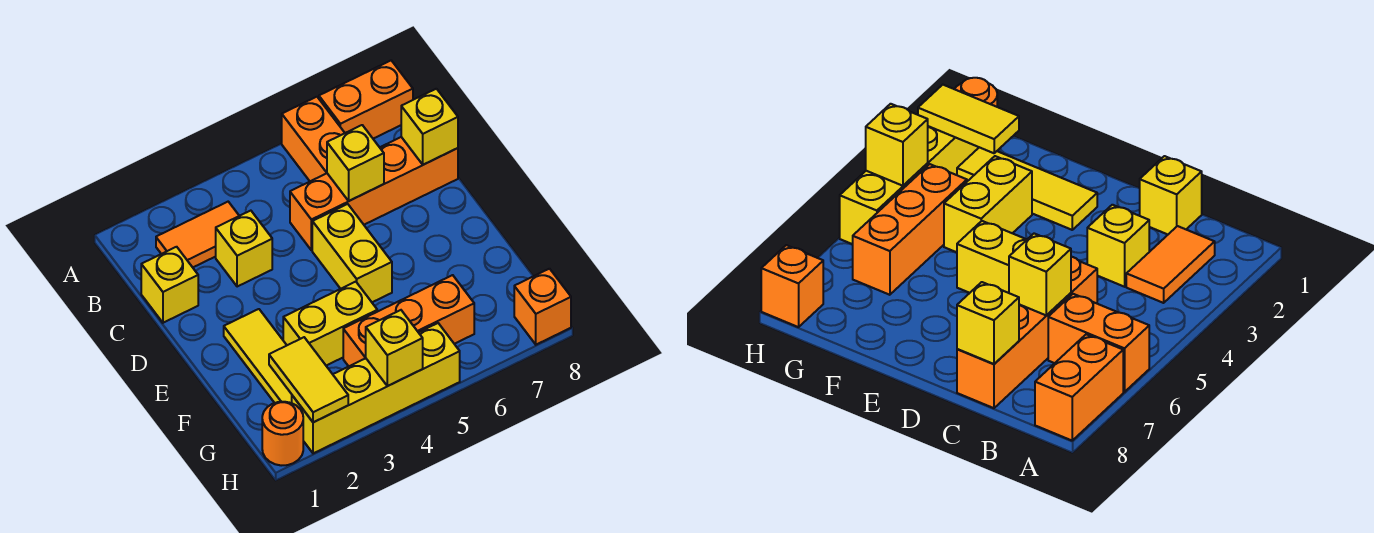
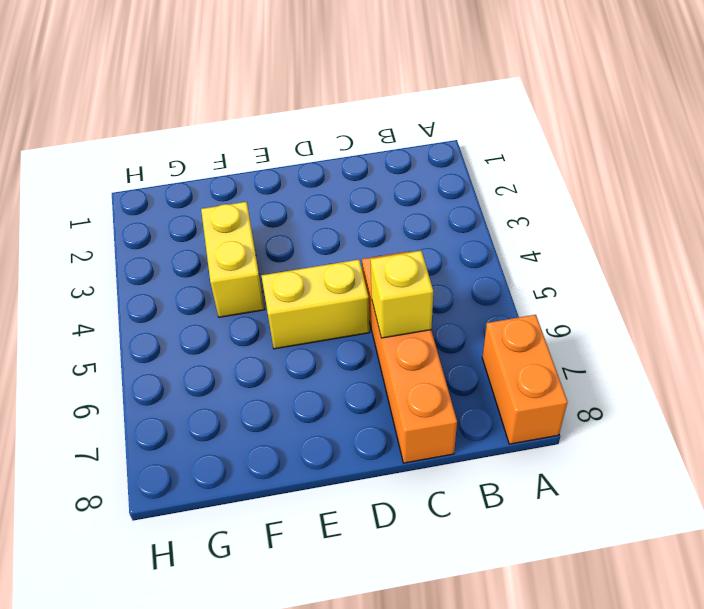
none -> orange 1x2 brick [282,97,344,181]
none -> orange 1x2 tile [156,202,239,267]
none -> yellow 1x1 brick [141,247,198,323]

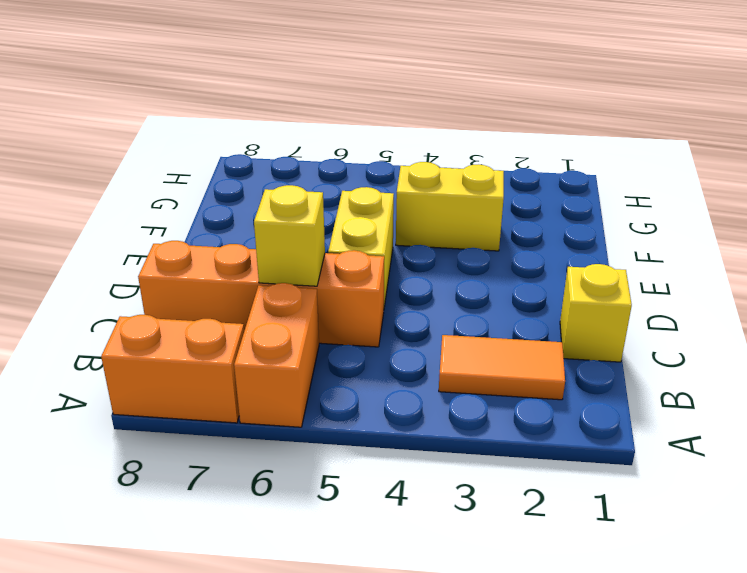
none -> yellow 1x1 brick [216,211,272,287]
none -> yellow 1x3 tile [224,309,292,403]
none -> orange 1x3 brick [343,275,474,366]

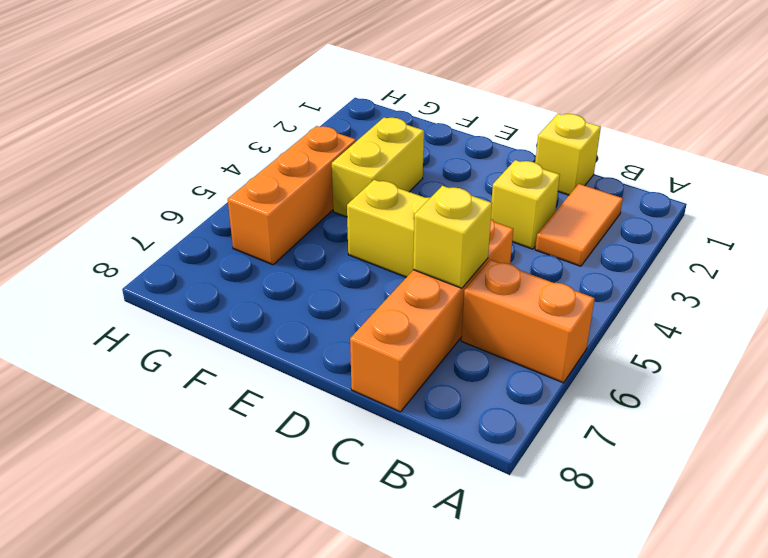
none -> orange 1x2 brick [319,61,413,139]
none -> yellow 1x3 tile [224,309,292,403]
none -> orange 1x1 round brick [262,402,303,466]

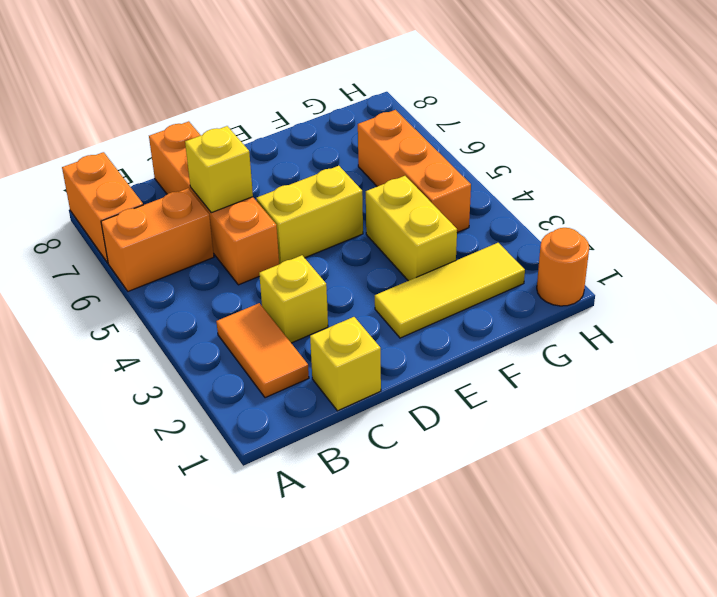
none -> yellow 1x4 brick [292,323,460,453]
none -> orange 1x1 brick [514,269,571,345]
none -> yellow 1x1 brick [401,89,458,165]

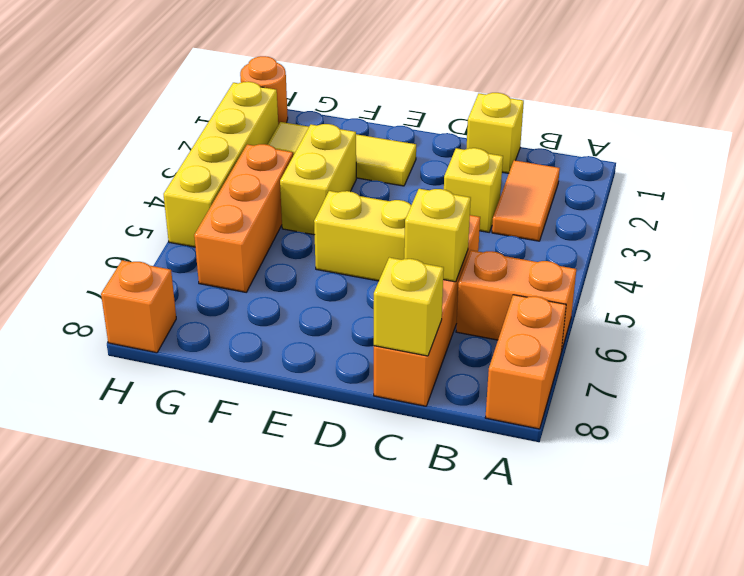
none -> yellow 1x2 tile [269,337,348,422]
none -> yellow 1x1 brick [366,310,423,386]

